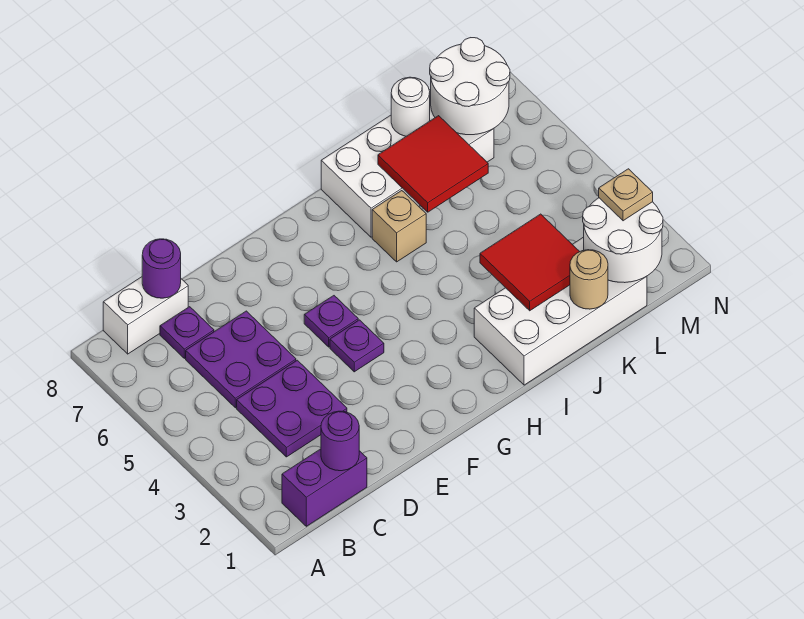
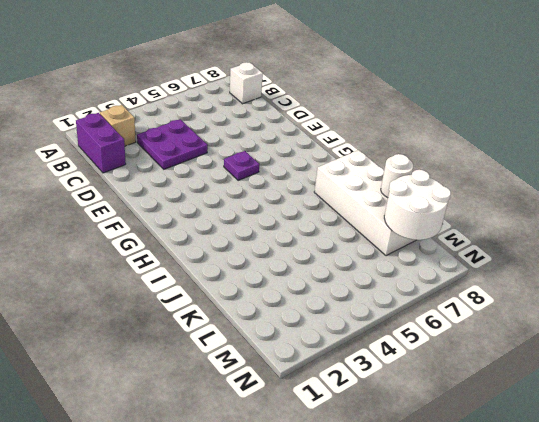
tan 1x1 brick [100,105,136,146] -> tan 1x1 brick moved to [372,191,426,262]
white 1x1 brick [230,62,263,104] -> white 1x2 brick [103,277,188,354]
none -> purple 2x2 plate [186,311,296,408]
none -> purple 1x1 plate [160,307,214,358]
none -> purple 1x1 plate [330,320,384,372]

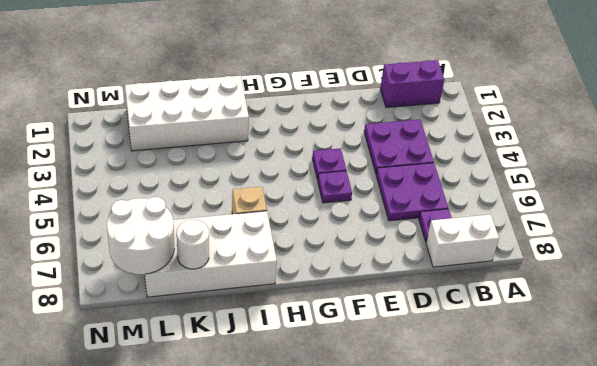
none -> purple 1x1 round brick [321,411,359,471]
none -> purple 1x1 round brick [142,239,181,298]
none -> red 2x2 tile [480,214,580,311]

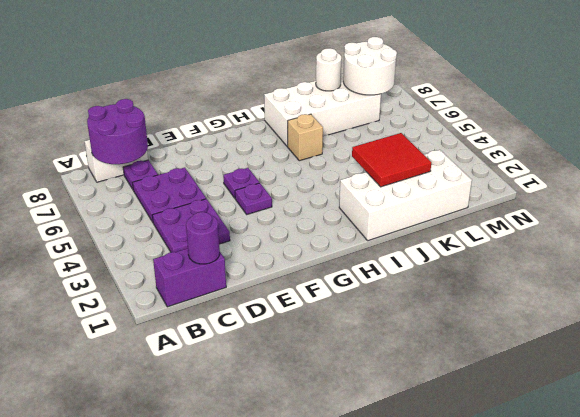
purple 2x2 round brick [87,99,148,164] -> purple 1x1 round brick [142,239,181,298]
none -> red 2x2 tile [378,116,488,212]
none -> tan 1x1 round brick [570,250,608,309]
none -> white 2x2 round brick [583,198,663,283]

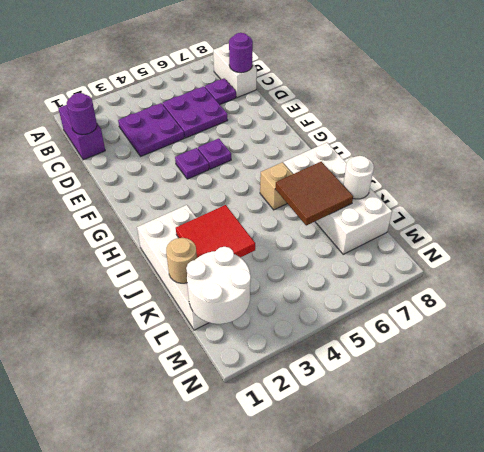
brown 2x2 tile [275,162,353,226] -> red 2x2 tile [378,116,488,212]
none -> white 2x2 round brick [430,38,510,135]
none -> tan 1x1 plate [599,169,653,221]

